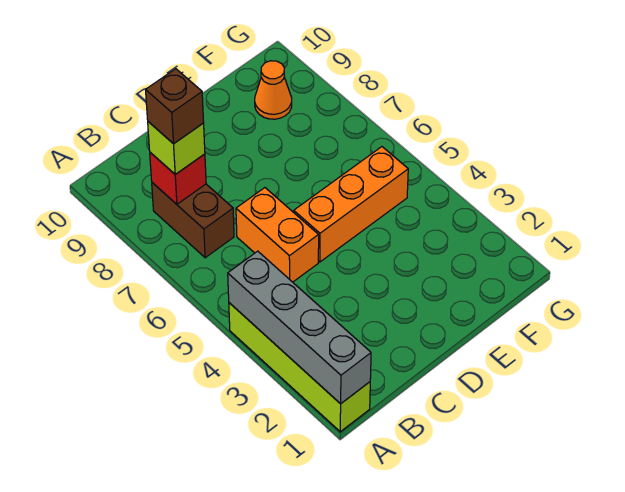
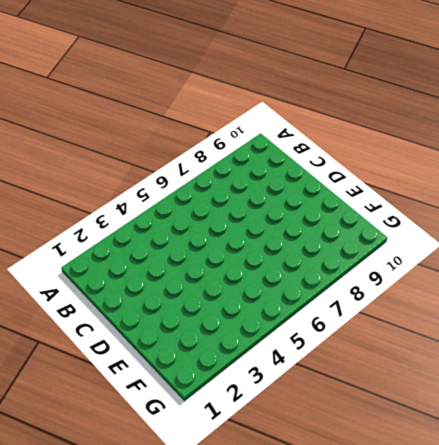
none -> lime 1x4 brick [229,303,370,432]
none -> brown 1x2 brick [152,183,234,258]

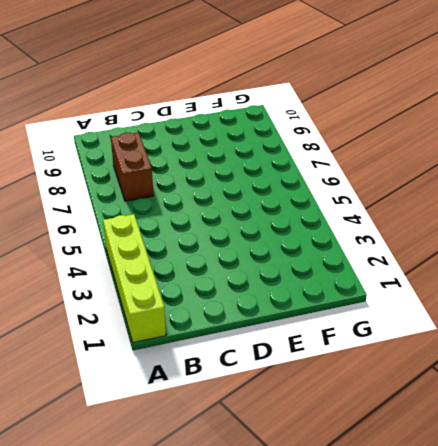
none -> orange 1x2 brick [236,188,319,282]
none -> orange 1x3 brick [294,147,408,262]

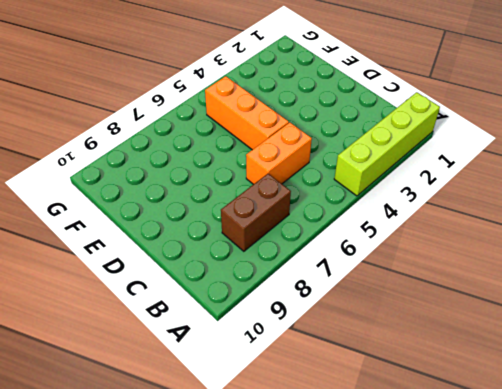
none -> orange 1x1 cone [255,61,292,119]
none -> grey 1x4 brick [228,251,371,404]

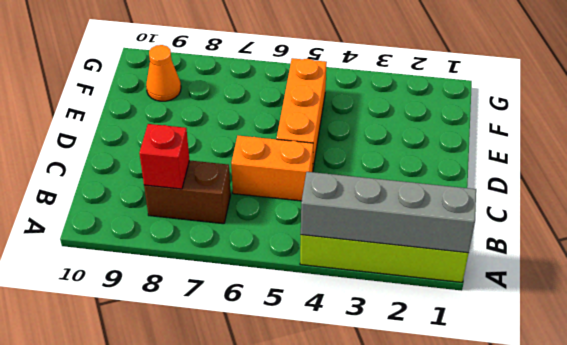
none -> lime 1x1 brick [148,122,205,174]
none -> brown 1x1 brick [146,69,204,144]

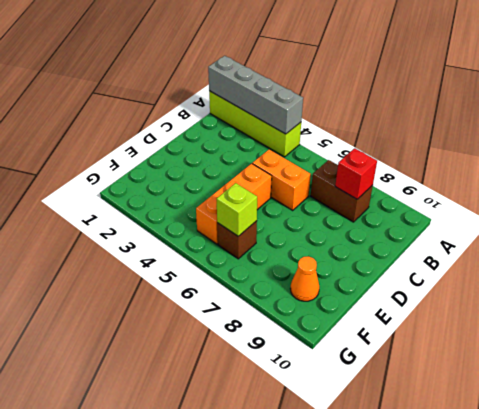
brown 1x1 brick [217,221,257,259] -> brown 1x1 brick moved to [146,69,204,144]
lime 1x1 brick [217,183,257,236] -> lime 1x1 brick moved to [148,122,205,174]

